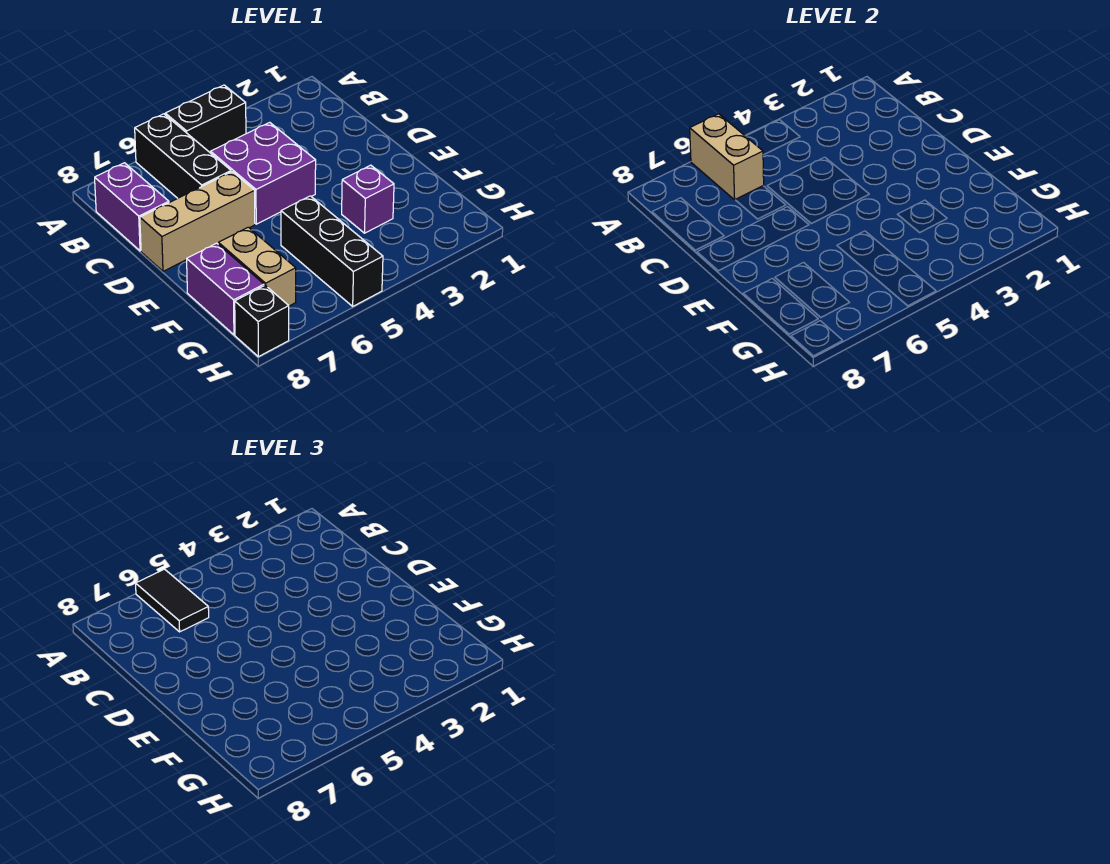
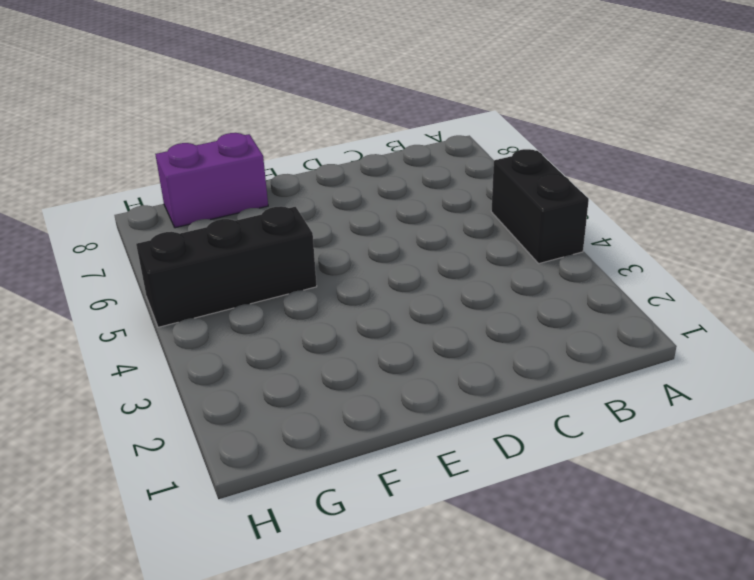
none -> black 1x3 brick [135,114,231,198]
none -> purple 1x2 brick [95,163,169,251]
none -> purple 2x2 brick [211,122,316,224]

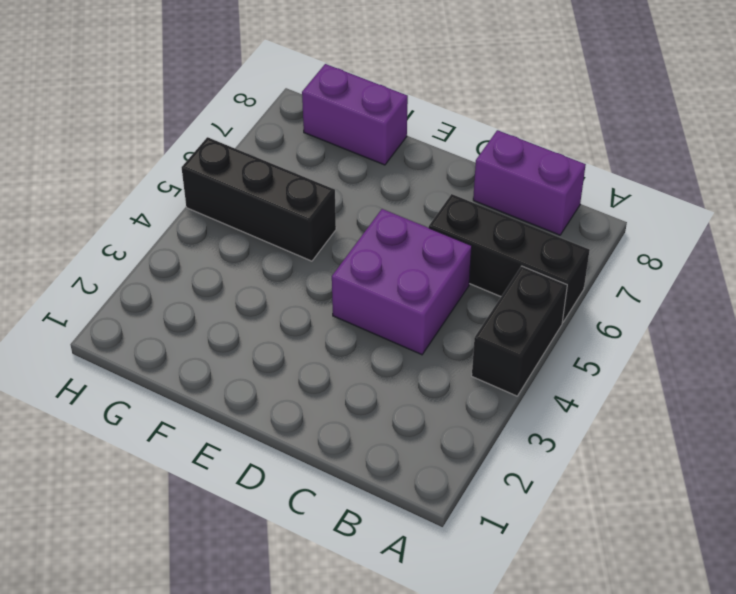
none -> tan 1x3 brick [140,172,255,271]
none -> purple 1x1 brick [342,165,394,233]
none -> tan 1x2 brick [218,227,296,306]

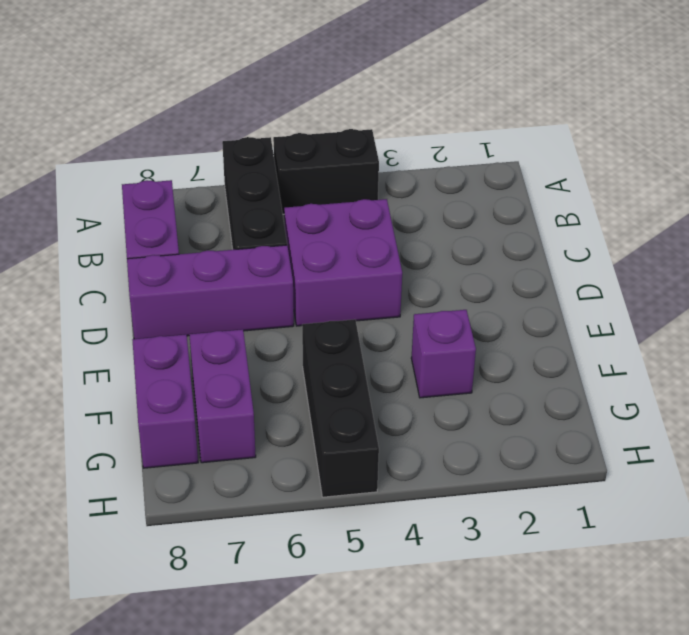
purple 1x3 brick [127,245,294,339] -> tan 1x3 brick [140,172,255,271]
purple 1x2 brick [189,329,256,463] -> tan 1x2 brick [218,227,296,306]
none -> black 1x1 brick [235,285,289,357]
none -> tan 1x2 brick [690,114,764,200]
none -> black 1x2 tile [136,569,209,632]

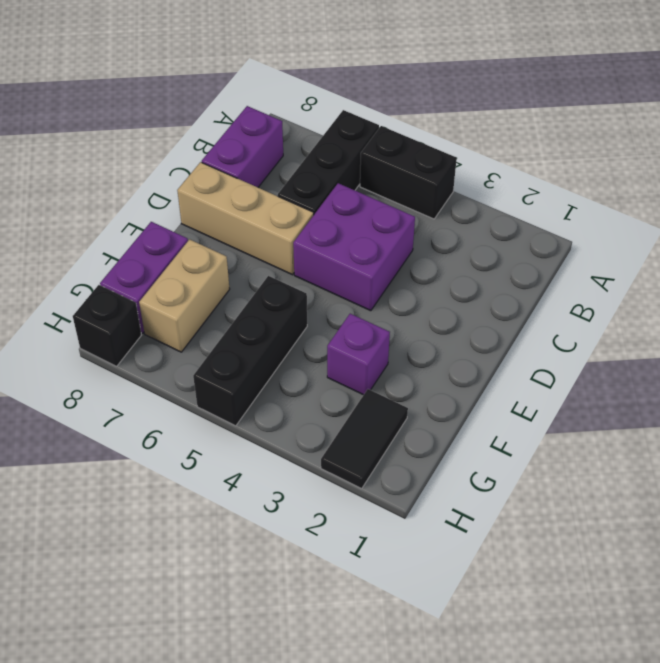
black 1x2 tile [321,389,408,489] -> black 1x2 tile moved to [136,569,209,632]
none -> tan 1x2 brick [690,114,764,200]

